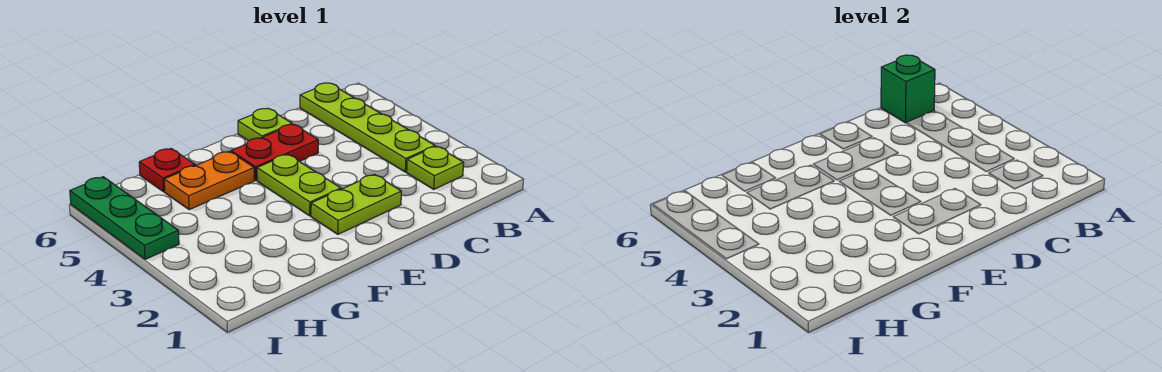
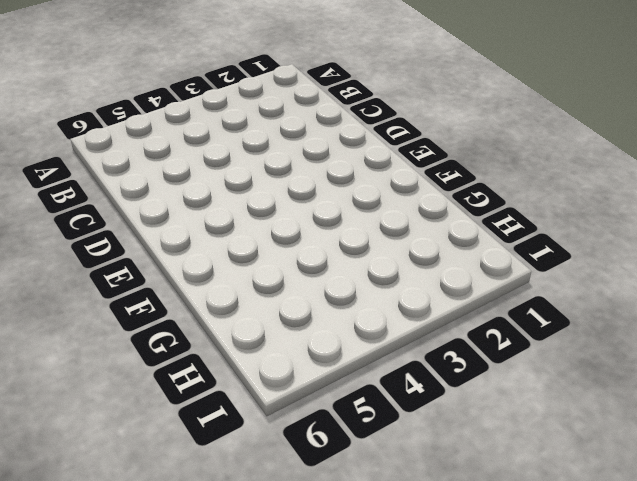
none -> lime 1x1 plate [407,146,464,189]
none -> lime 1x4 plate [300,83,435,172]

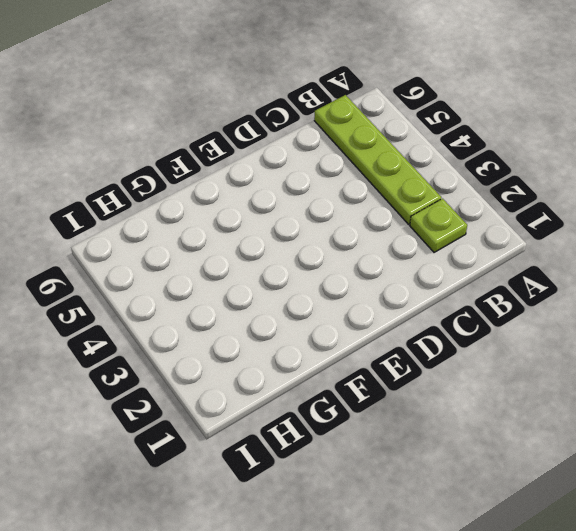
none -> lime 1x2 plate [311,174,401,234]
none -> red 1x2 plate [231,124,318,180]

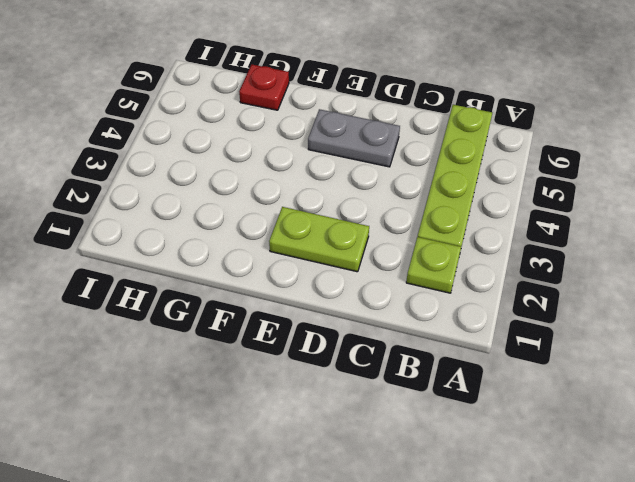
grey 1x2 plate [308,109,400,167] -> red 1x2 plate [231,124,318,180]
none -> lime 1x1 plate [238,109,292,141]
none -> lime 1x2 plate [257,154,341,216]

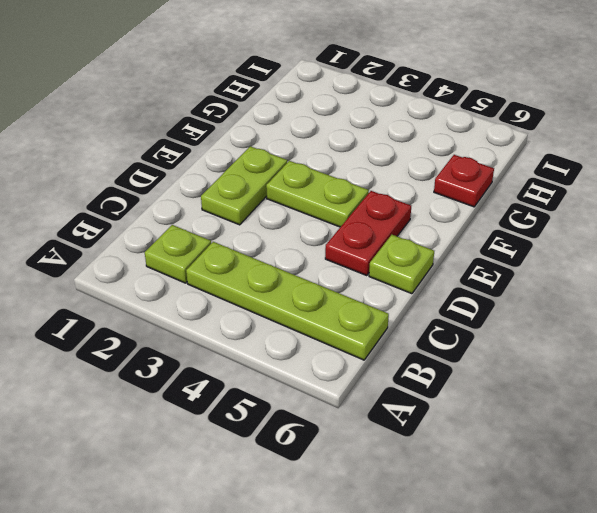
none -> orange 1x2 plate [164,151,254,210]
none -> green 1x3 plate [70,177,179,259]

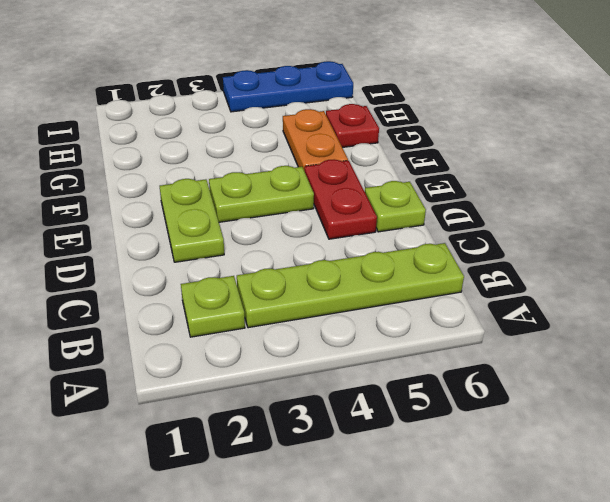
blue 1x3 plate [223,61,353,112] -> green 1x3 plate [70,177,179,259]
none -> green 1x1 brick [881,55,935,123]

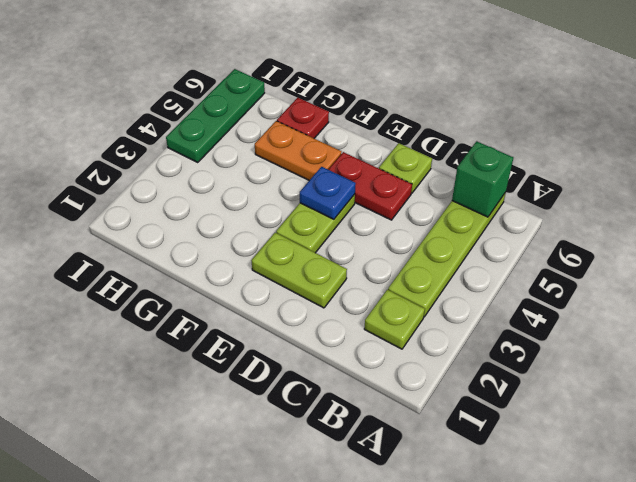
blue 1x1 plate [300,167,356,219] -> none

